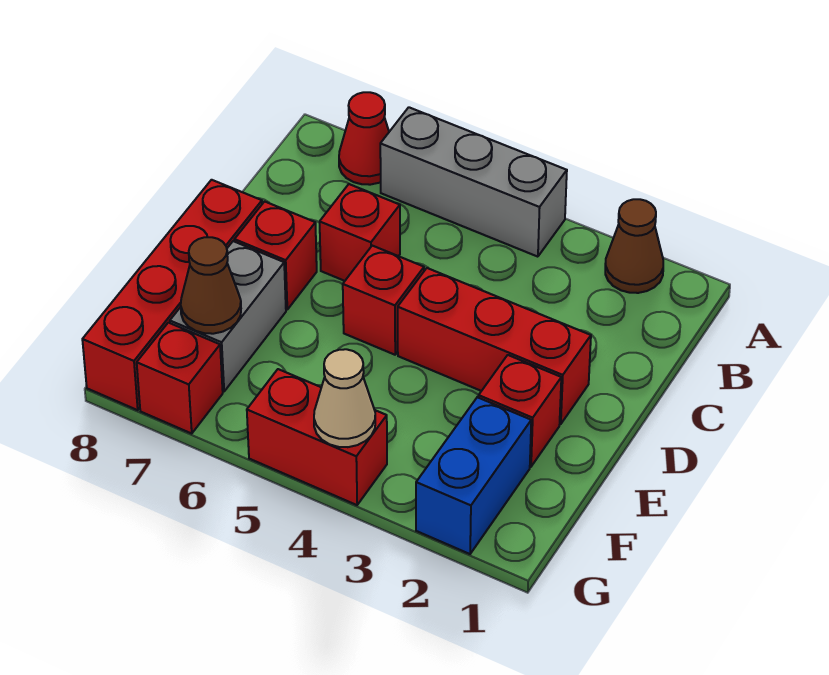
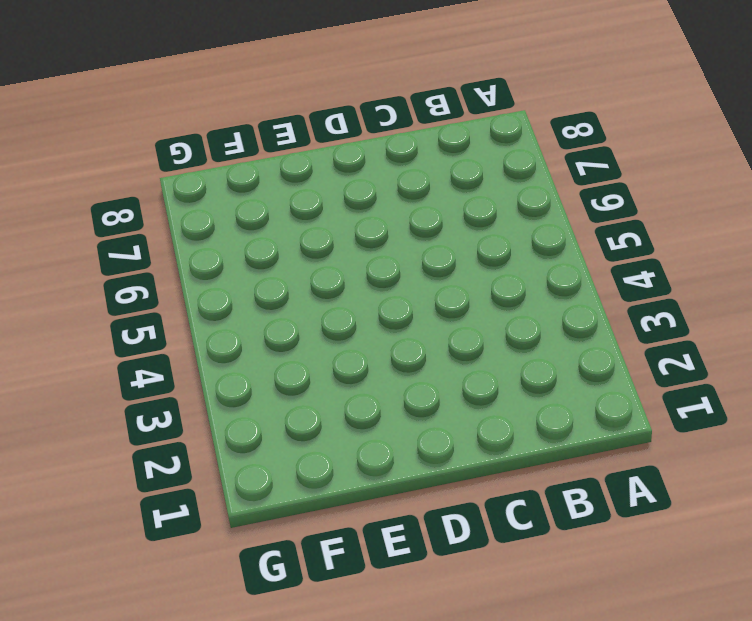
none -> brown 1x1 cone [605,199,663,293]
none -> grey 1x3 brick [380,107,567,257]
none -> red 1x1 cone [339,92,389,185]

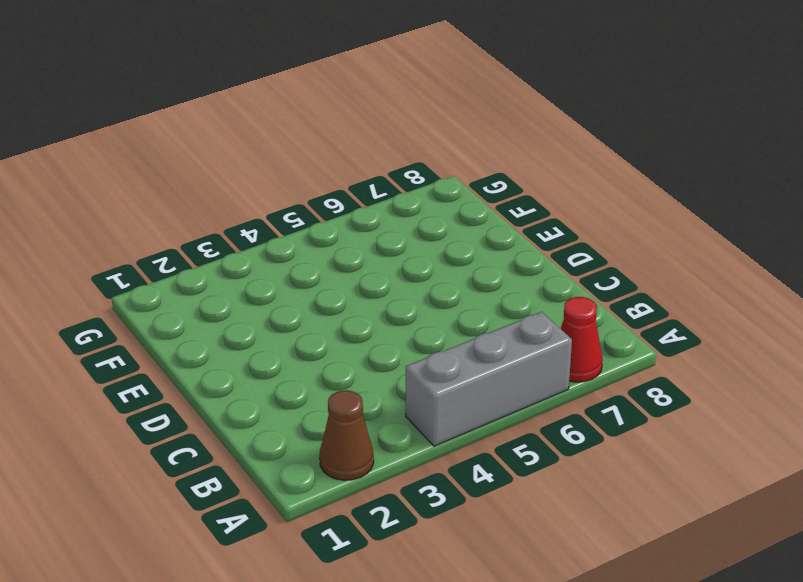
none -> red 1x1 brick [320,184,400,281]
none -> red 1x3 brick [398,268,591,424]
none -> red 1x1 brick [343,246,424,355]

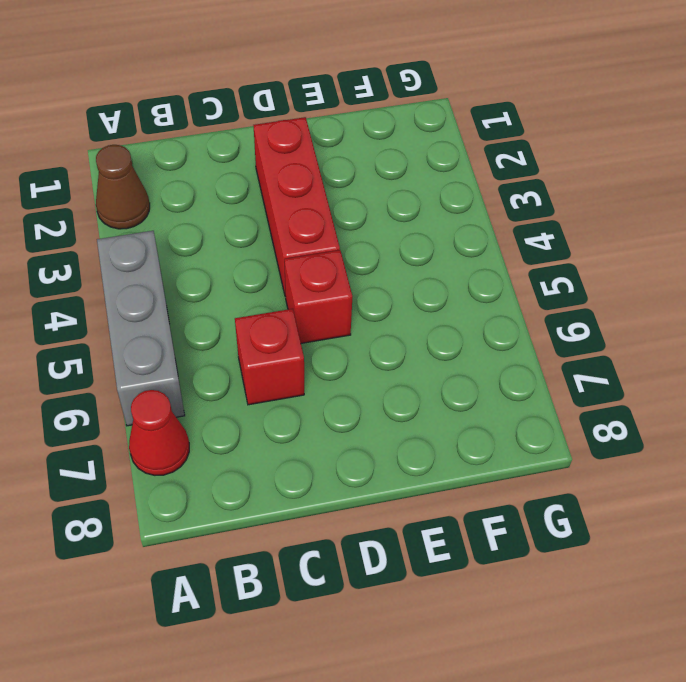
none -> red 1x1 brick [235,201,317,309]
none -> red 1x4 brick [82,180,262,410]
none -> red 1x1 brick [479,355,561,467]

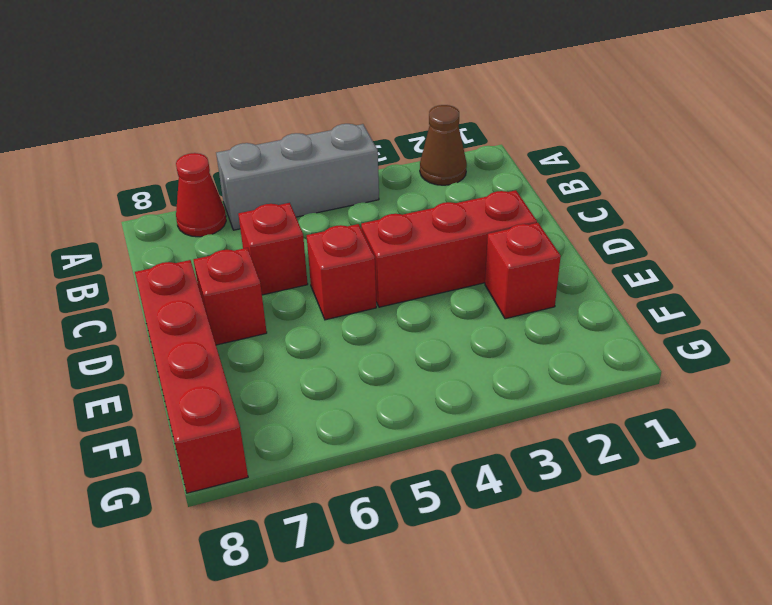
none -> grey 1x2 brick [170,241,286,391]
none -> blue 1x2 brick [416,397,531,554]
none -> red 1x2 brick [247,369,387,505]

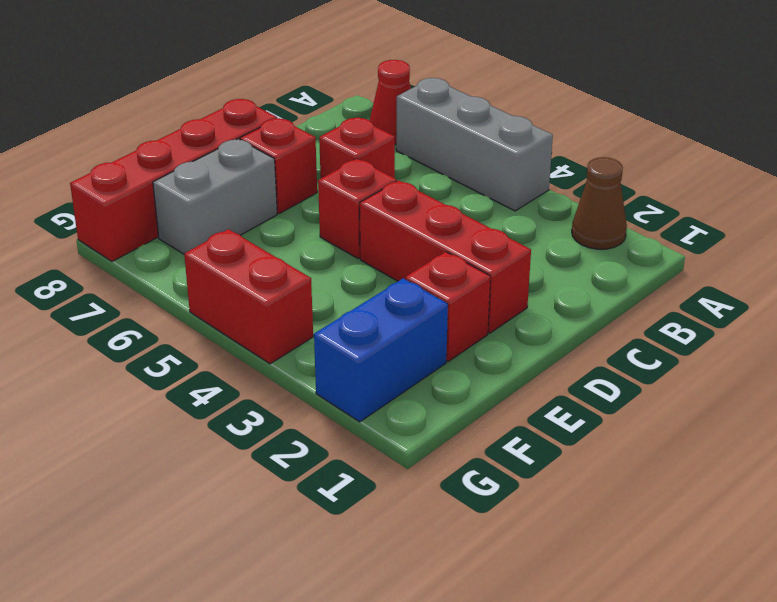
none -> red 1x1 brick [137,323,223,433]
none -> brown 1x1 cone [181,237,241,334]
none -> tan 1x1 cone [314,349,375,447]

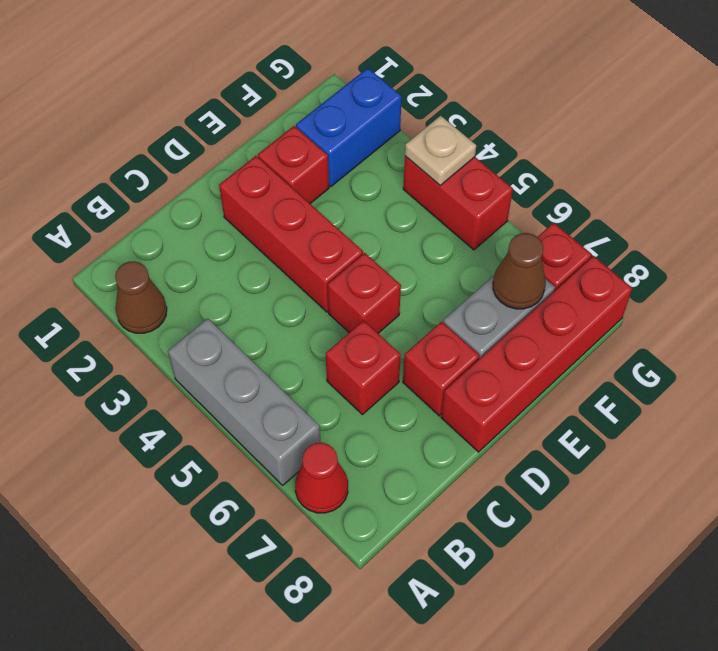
tan 1x1 plate [405,116,476,185] -> tan 1x1 cone [314,349,375,447]

